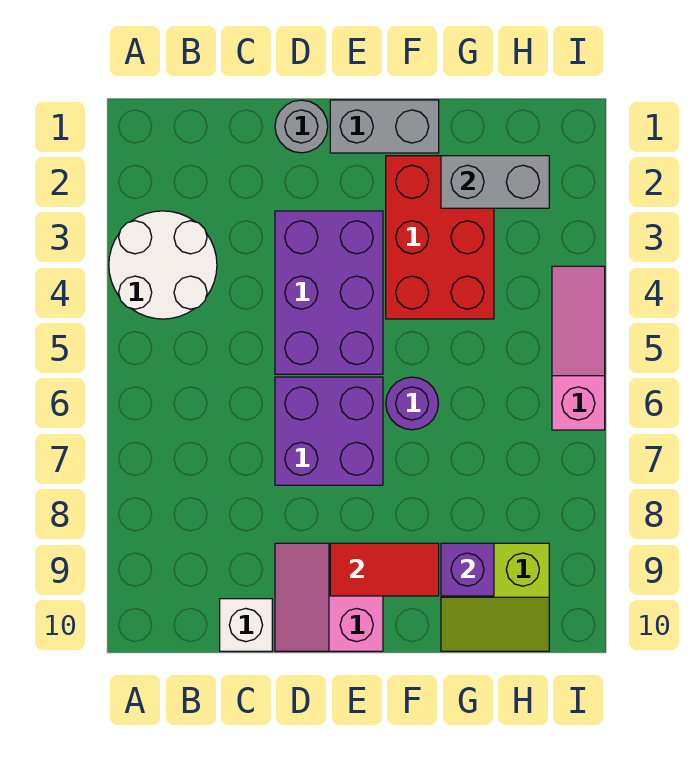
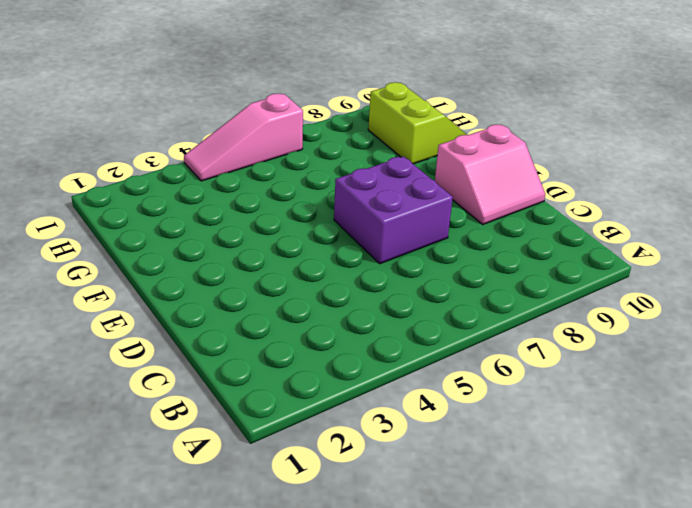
none -> white 2x2 round brick [109,211,217,319]
none -> white 1x1 brick [220,599,272,651]
none -> grey 1x1 round brick [275,100,328,153]

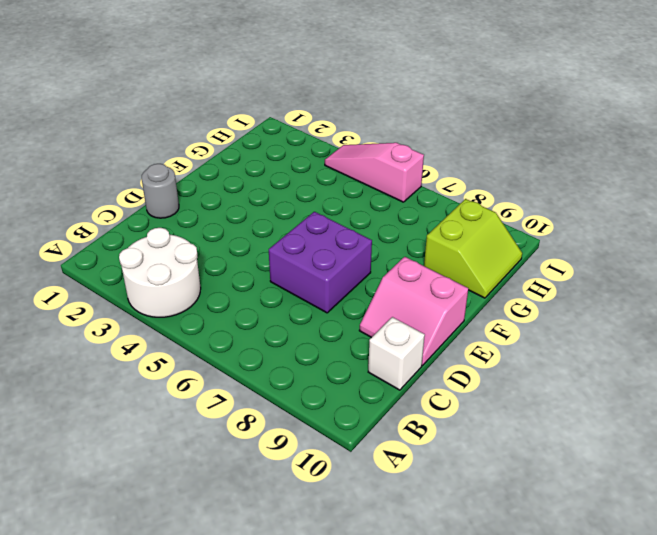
none -> purple 2x3 brick [275,211,383,374]
none -> grey 1x2 brick [330,100,439,153]
none -> red 2x3 brick [386,156,494,319]

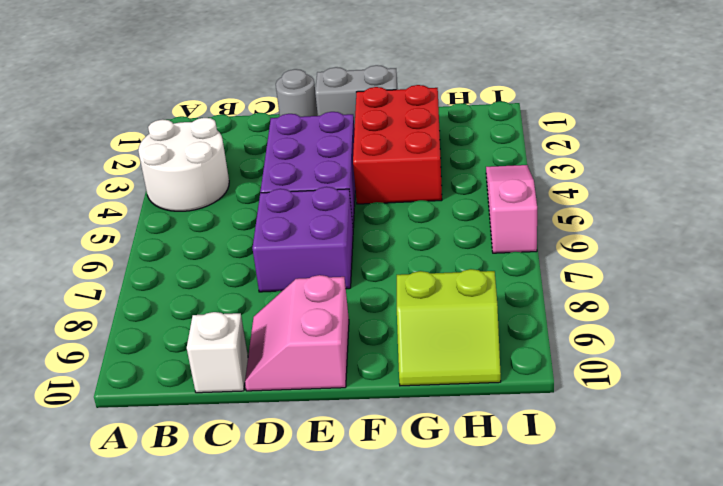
none -> purple 1x1 round brick [386,377,438,430]
none -> red 1x2 tile [330,543,439,596]
none -> grey 1x2 brick [441,156,549,208]

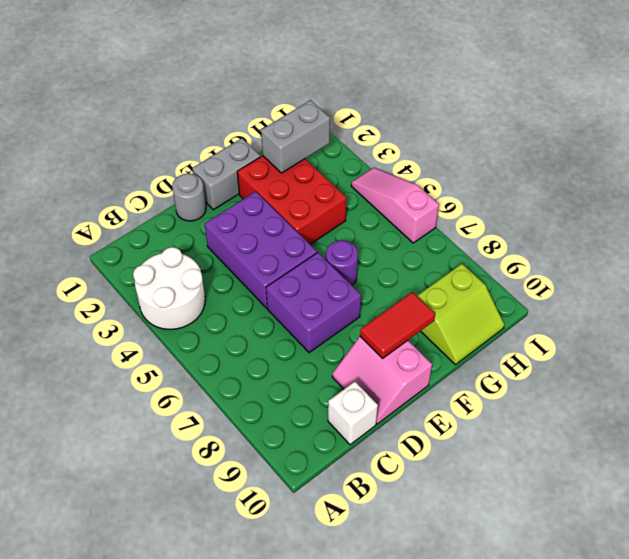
none -> purple 1x1 brick [441,543,494,596]

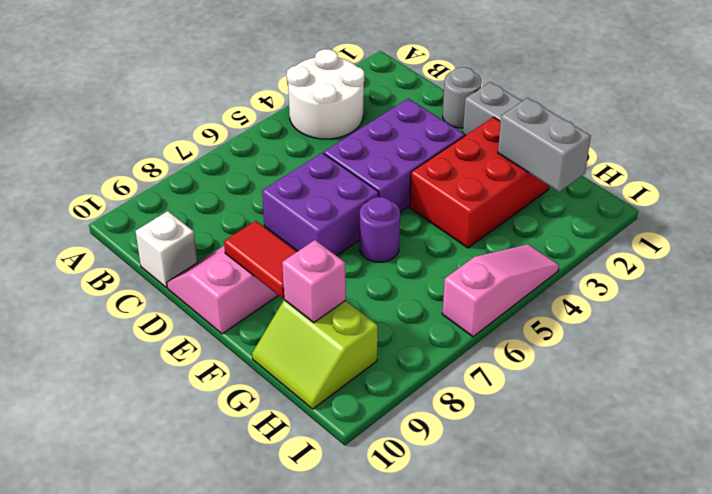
pink 1x1 brick [282,240,346,323] -> purple 1x1 brick [441,543,494,596]

